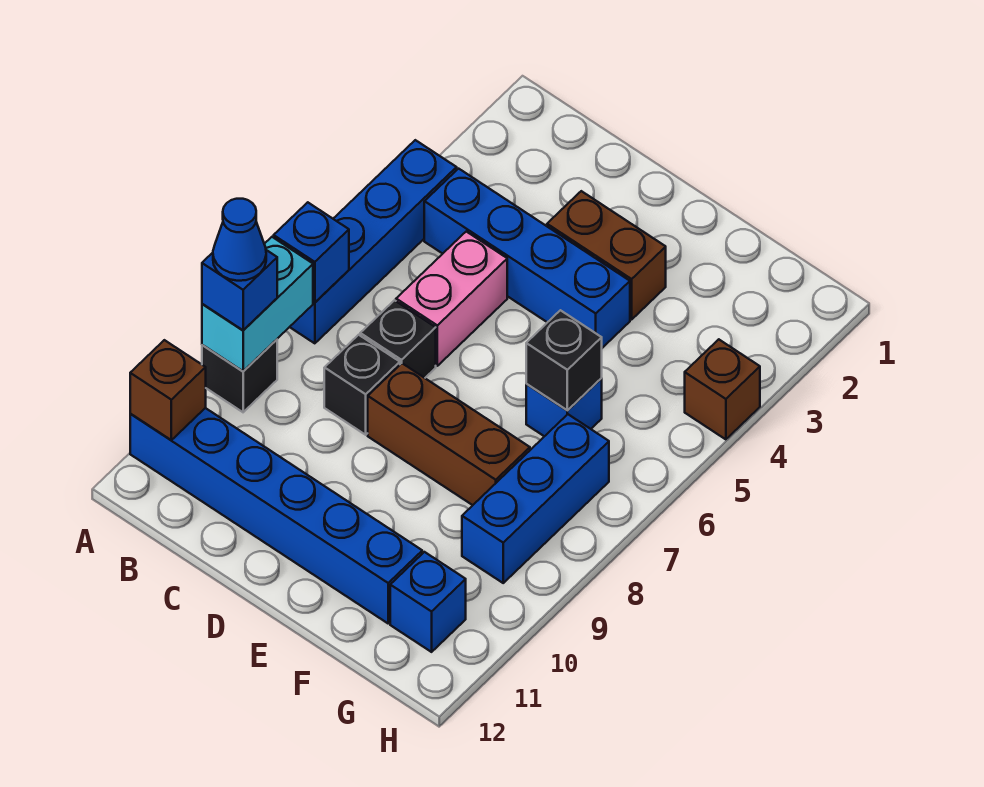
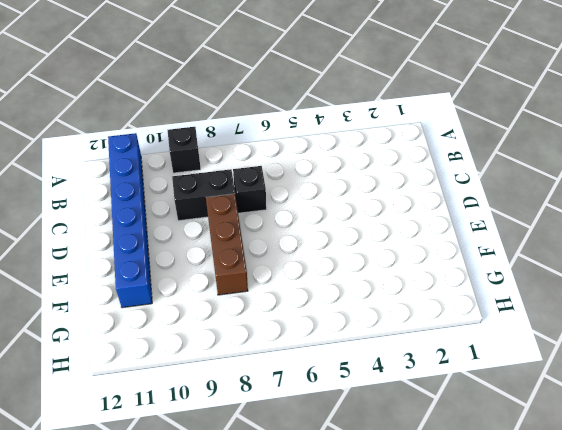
black 1x2 brick [172,169,235,221] -> black 1x1 brick [324,335,400,435]
none -> blue 1x4 brick [290,140,457,343]
none -> blue 1x4 brick [424,169,630,348]
none -> pink 1x2 brick [396,232,507,366]

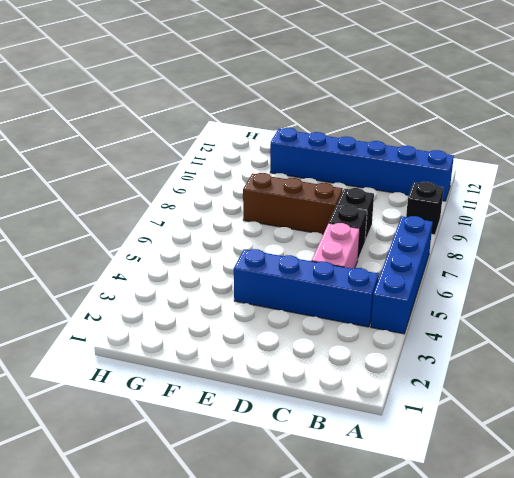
none -> brown 1x2 brick [547,191,666,320]
none -> blue 1x1 brick [526,378,602,436]
none -> blue 1x3 brick [462,414,609,583]

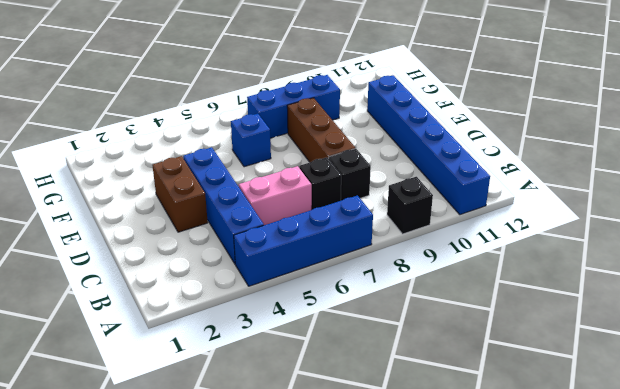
none -> blue 1x1 brick [390,552,466,652]
none -> brown 1x1 brick [685,339,760,439]
none -> blue 1x1 brick [274,202,349,302]

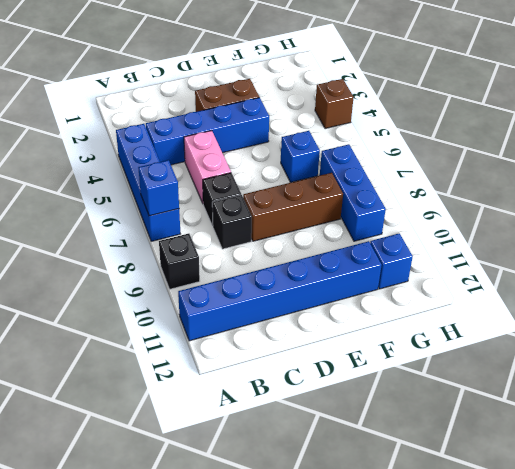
none -> cyan 1x2 brick [202,237,313,371]
none -> brown 1x1 brick [130,340,206,440]
none -> black 1x1 brick [526,310,602,411]

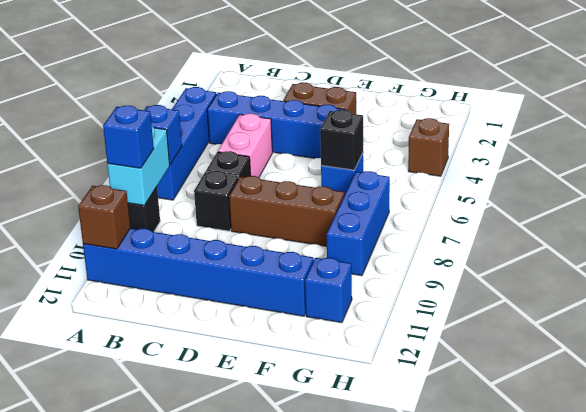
none -> blue 1x1 cone [213,199,266,281]

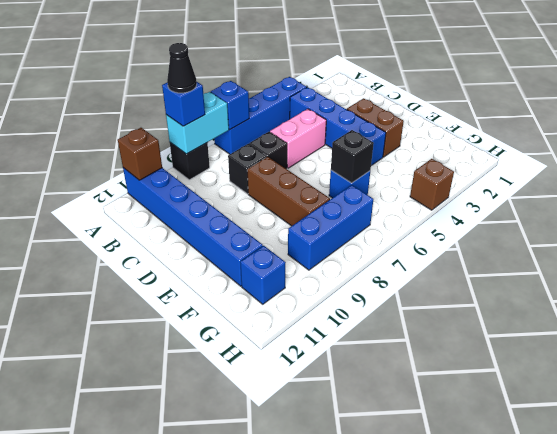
black 1x1 cone [167,43,197,93] -> blue 1x1 cone [213,199,266,281]

